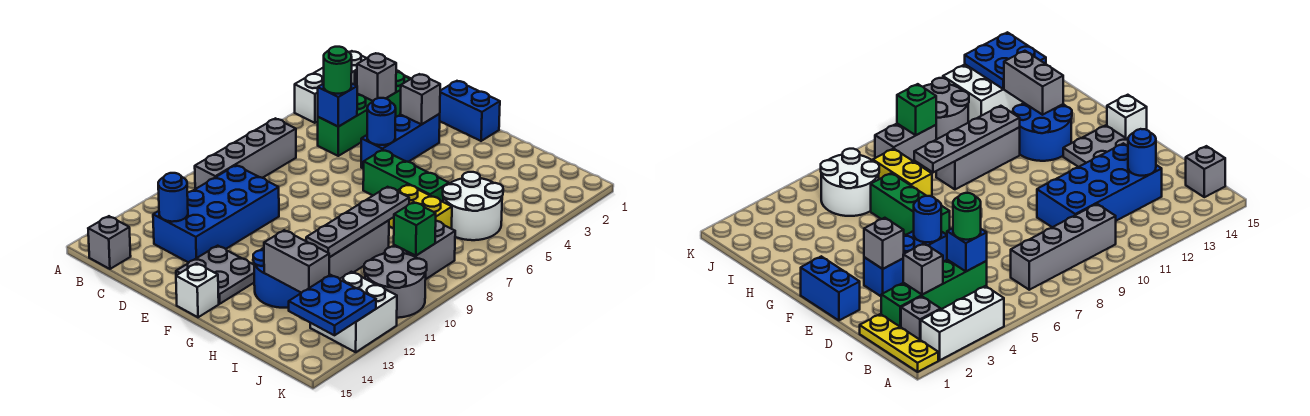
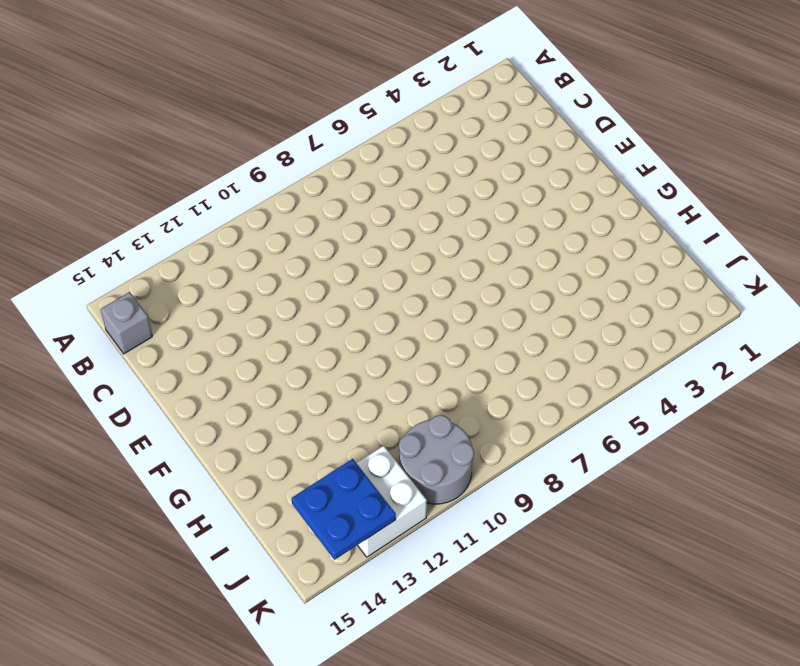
none -> yellow 1x3 plate [860,314,938,372]
none -> white 1x3 brick [295,51,366,123]
none -> grey 1x1 brick [901,296,941,340]

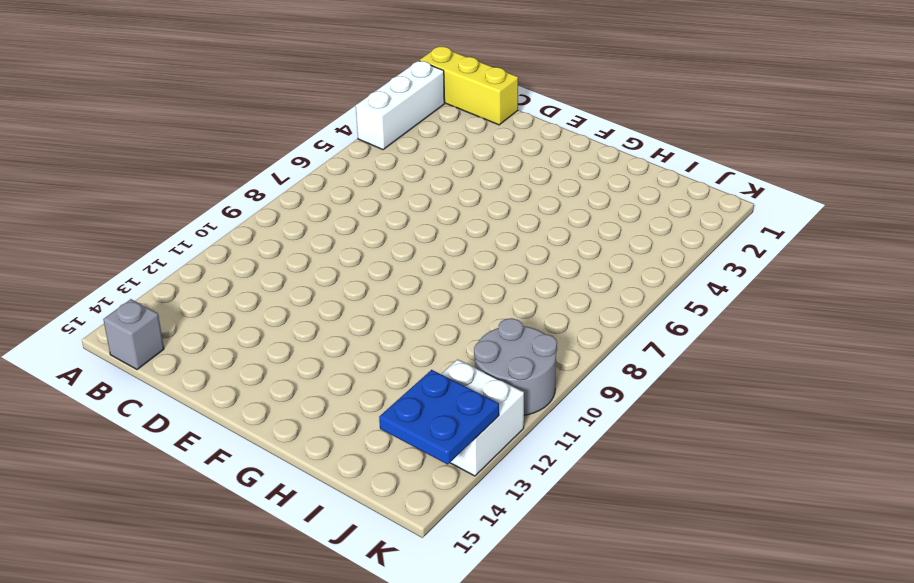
yellow 1x3 brick [419,46,518,125] -> yellow 1x3 plate [860,314,938,372]
none -> grey 1x1 brick [901,296,941,340]
none -> grey 1x4 brick [195,118,296,189]
none -> green 1x4 brick [318,72,410,156]

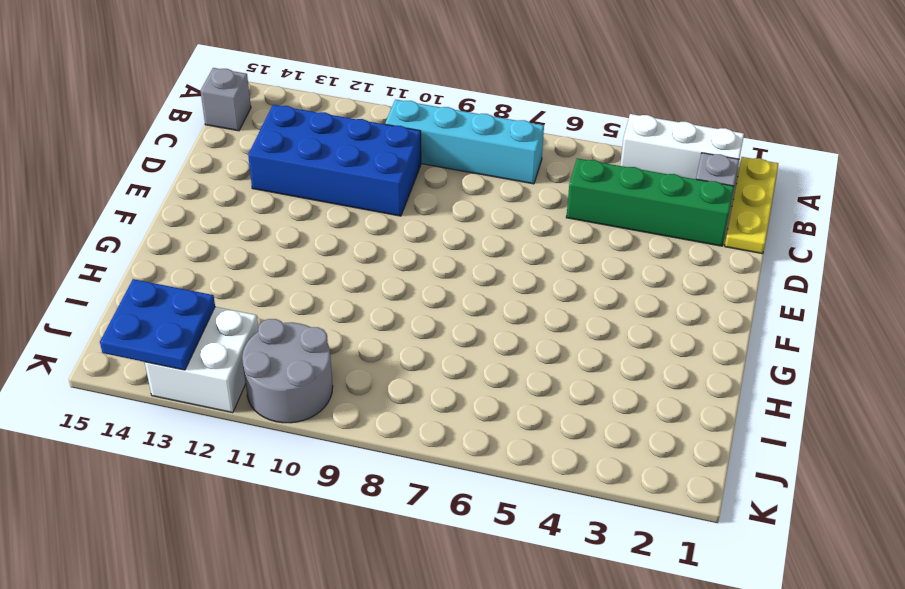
cyan 1x4 brick [385,100,544,184] -> grey 1x4 brick [195,118,296,189]
none -> blue 1x2 brick [440,81,500,141]
none -> blue 1x3 brick [361,114,440,169]
none -> grey 2x2 plate [176,246,254,304]

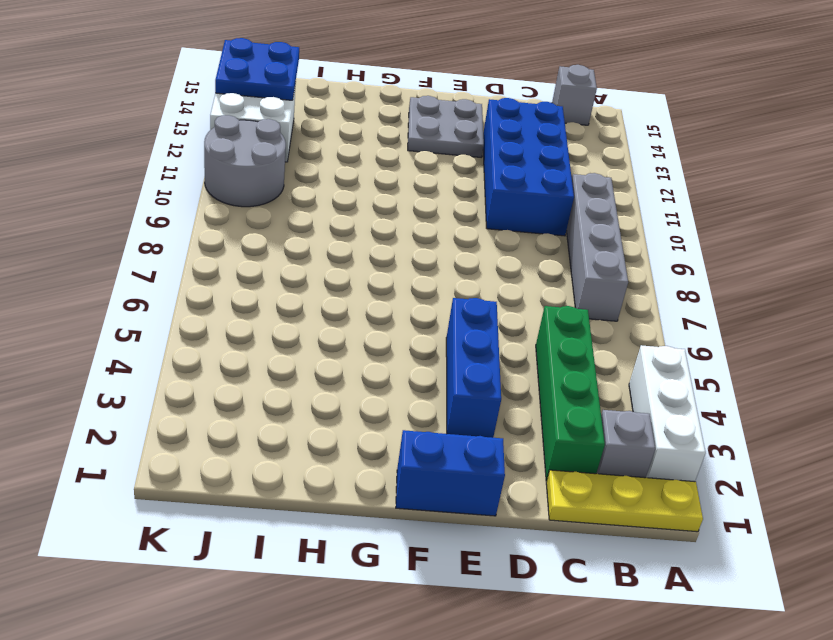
none -> green 1x3 brick [363,150,449,202]
none -> white 1x1 brick [176,263,219,317]
none -> blue 2x2 round brick [253,248,301,308]

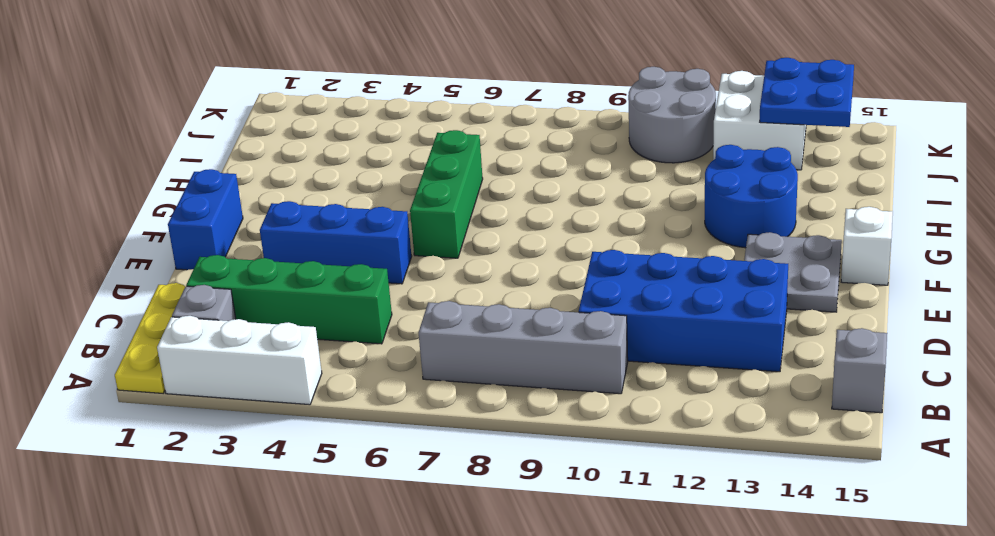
none -> yellow 1x2 brick [389,184,452,229]
none -> grey 1x3 brick [329,220,389,279]
none -> white 2x2 round brick [443,172,503,240]

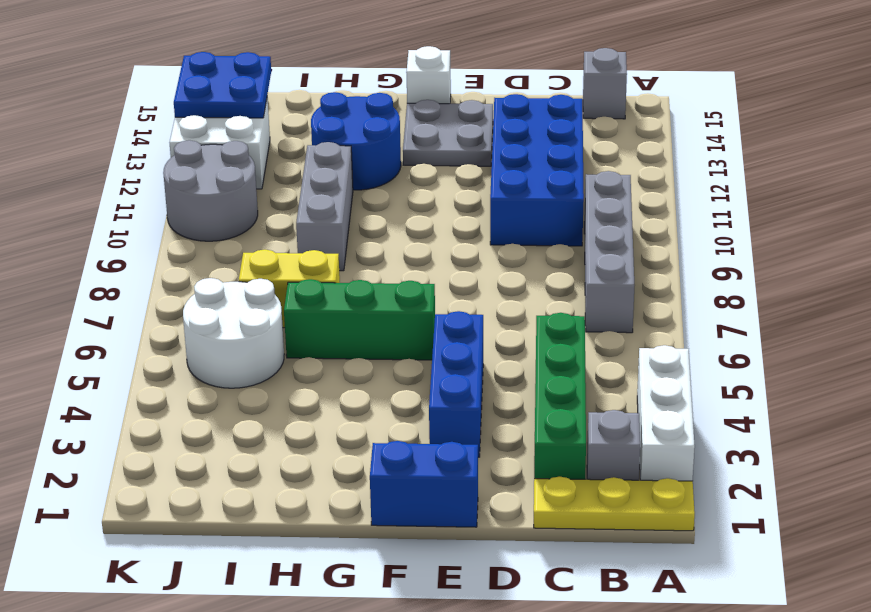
none -> grey 1x2 brick [394,221,455,279]
none -> grey 1x1 brick [357,53,396,101]
none -> blue 1x1 brick [318,83,357,127]

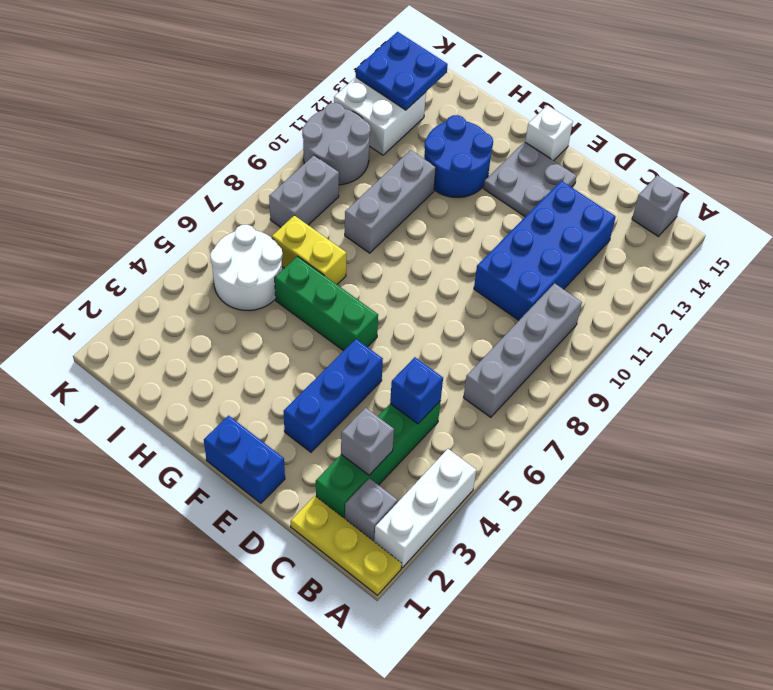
none -> blue 1x1 round brick [158,173,188,222]
none -> grey 1x1 brick [400,74,440,124]
none -> blue 1x1 round brick [367,98,396,145]

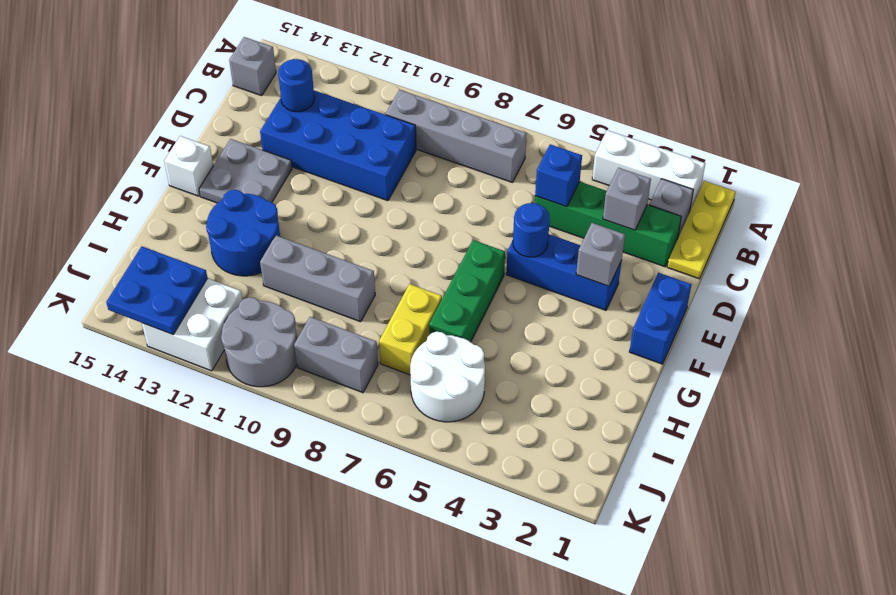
none -> grey 1x4 plate [306,187,409,257]
none -> grey 1x2 brick [264,230,329,293]
none -> green 1x1 brick [394,202,436,256]

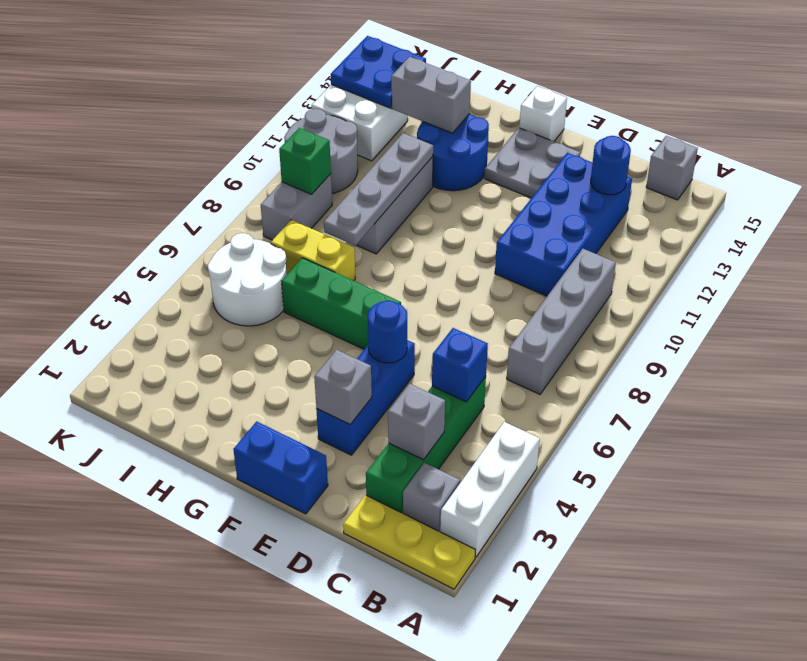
none -> green 1x1 round brick [324,47,352,94]

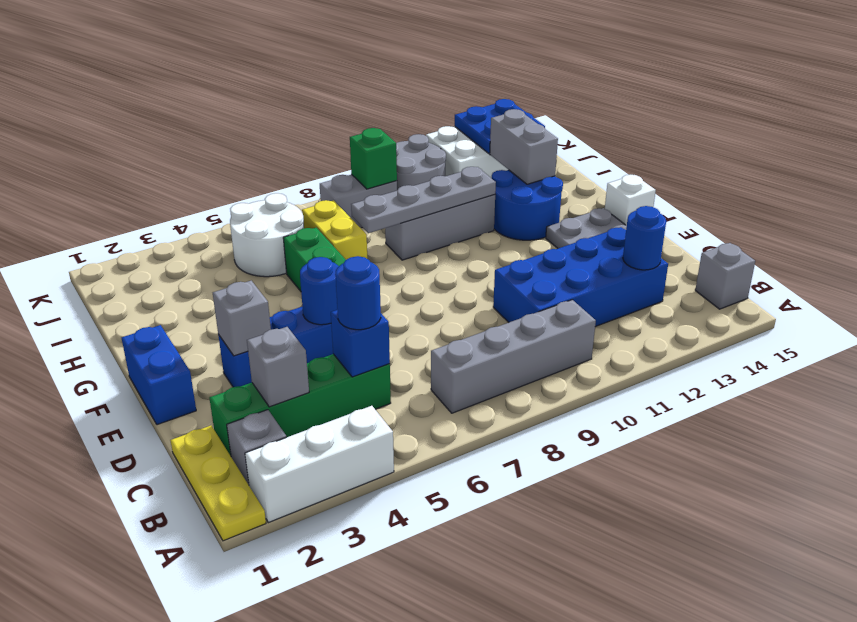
blue 1x1 round brick [335,256,381,330] -> green 1x1 round brick [324,47,352,94]

